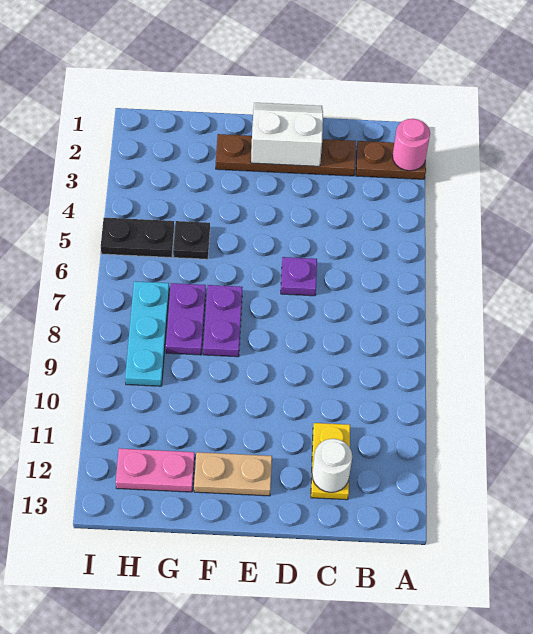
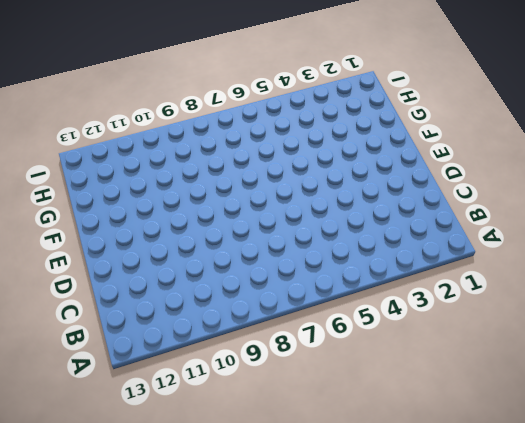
none -> brown 1x2 plate [356,141,426,179]
none -> brown 1x4 plate [216,134,356,176]
none -> yellow 1x2 plate [311,423,350,500]

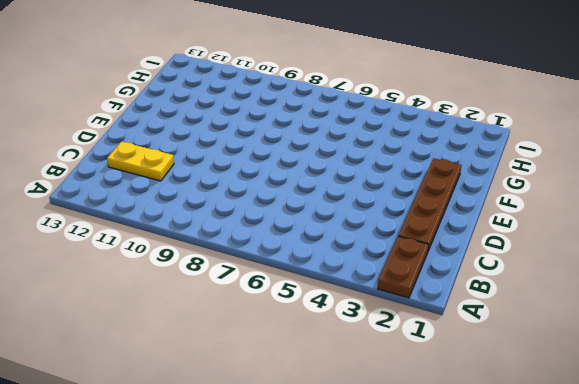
none -> purple 1x1 plate [281,257,317,296]
none -> tan 1x2 plate [194,452,272,496]
none -> purple 1x2 plate [203,285,242,357]

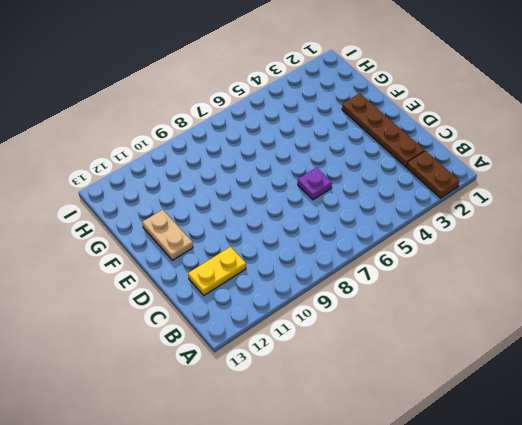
none -> purple 1x2 plate [203,285,242,357]
none -> black 1x1 plate [173,221,210,259]
none -> purple 1x2 plate [166,283,206,355]

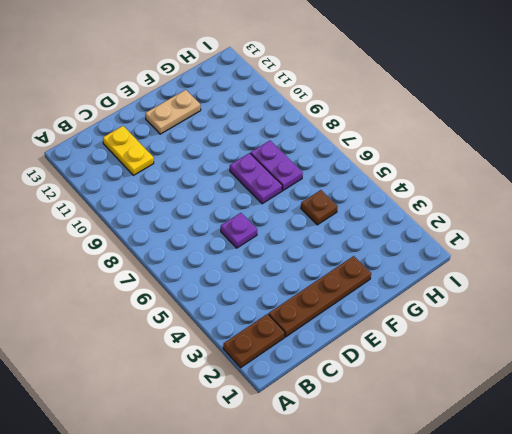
brown 1x1 plate [301,190,338,225] -> black 1x1 plate [173,221,210,259]
none -> pink 1x2 plate [116,448,195,492]
none -> black 1x2 plate [101,218,174,258]
none -> cyan 1x3 plate [125,281,169,386]

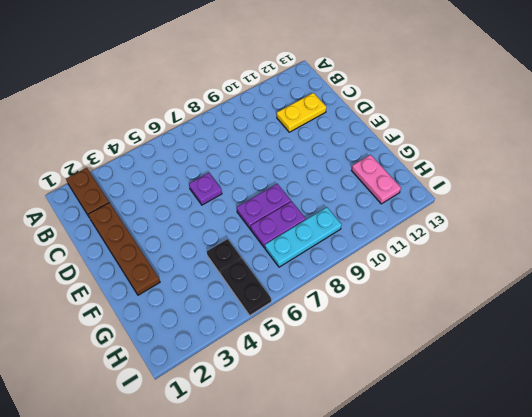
none -> tan 1x2 plate [194,452,272,496]
none -> pink 1x1 round brick [392,119,430,171]
none -> white 1x1 round brick [312,439,352,492]

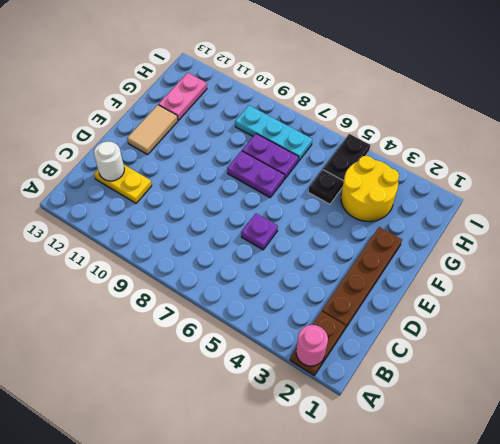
tan 1x2 tile [127,105,178,155] -> tan 1x2 plate [194,452,272,496]
yellow 2x2 round brick [341,156,399,222] -> none
none -> white 2x2 slope [251,103,323,166]

